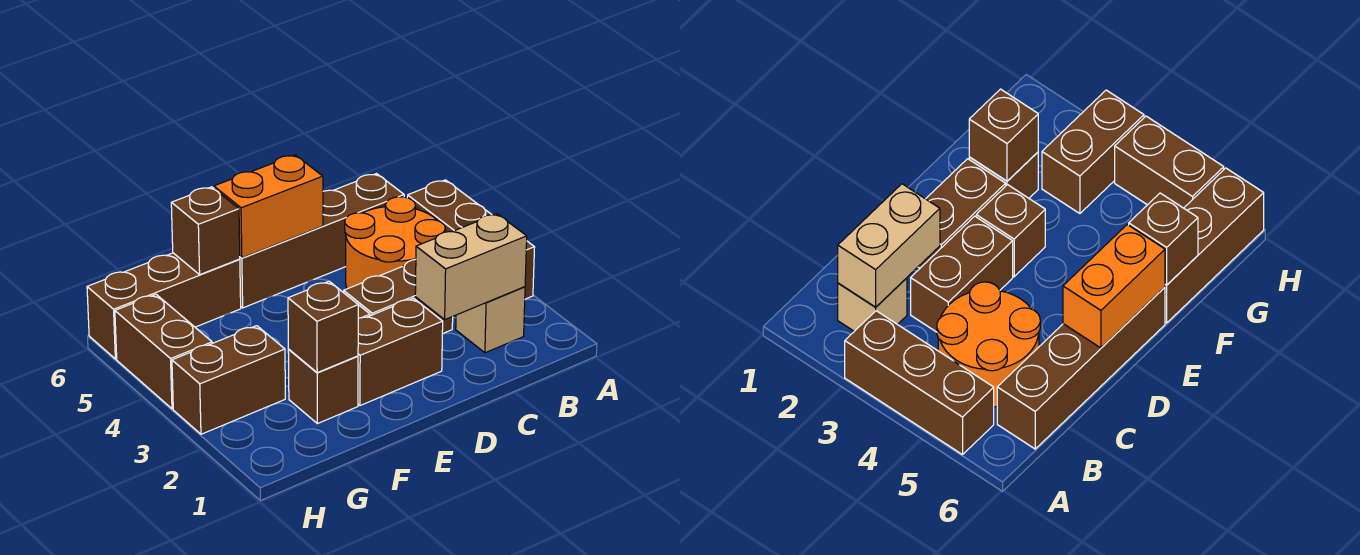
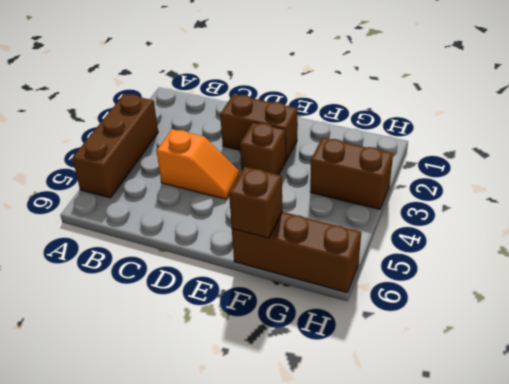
orange 1x2 slope [157,129,239,199] -> orange 2x2 round brick [345,197,445,289]
none -> tan 1x1 brick [456,287,525,353]
none -> brown 1x4 brick [240,174,404,308]
none -> brown 1x2 brick [344,259,453,334]

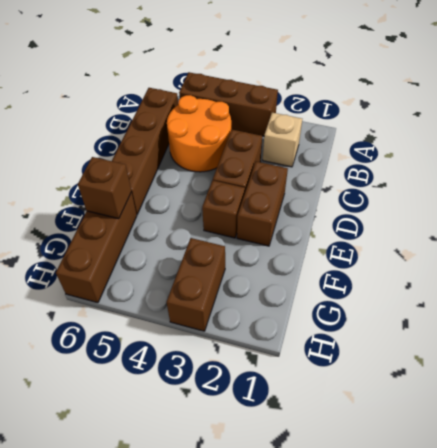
none -> brown 1x1 brick [288,350,358,424]
none -> brown 1x2 brick [115,294,212,409]
none -> tan 1x2 brick [415,214,527,320]

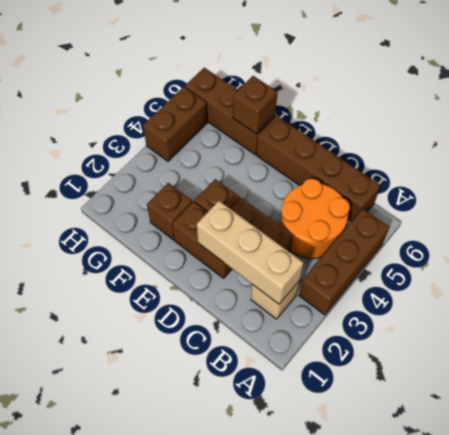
tan 1x3 brick [197,201,304,304] -> tan 1x2 brick [415,214,527,320]
none -> brown 1x2 brick [172,326,285,434]
none -> orange 1x2 brick [214,155,323,258]
none -> brown 1x1 brick [288,281,358,373]

